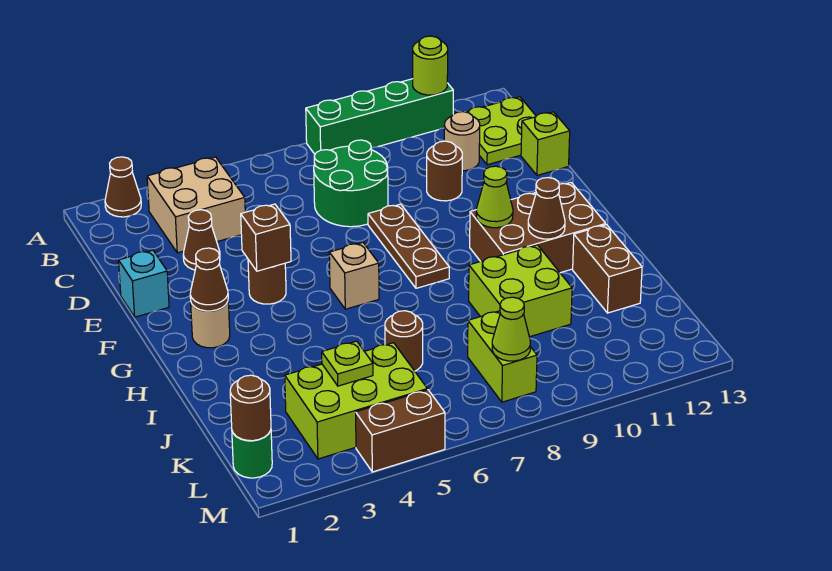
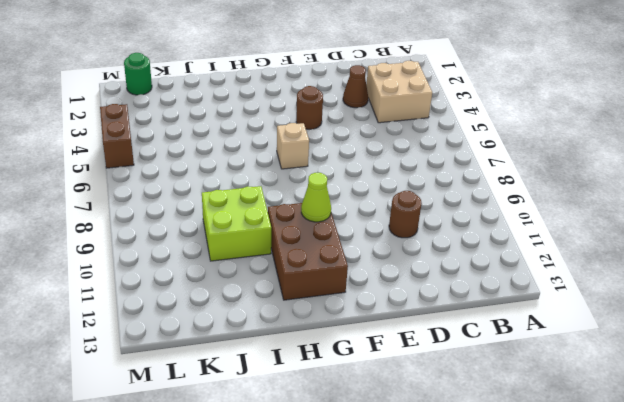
none -> brown 1x1 cone [105,157,141,217]
none -> green 1x4 brick [306,79,453,154]
none -> lime 2x2 plate [467,97,536,165]
none -> green 2x2 round brick [314,140,388,227]

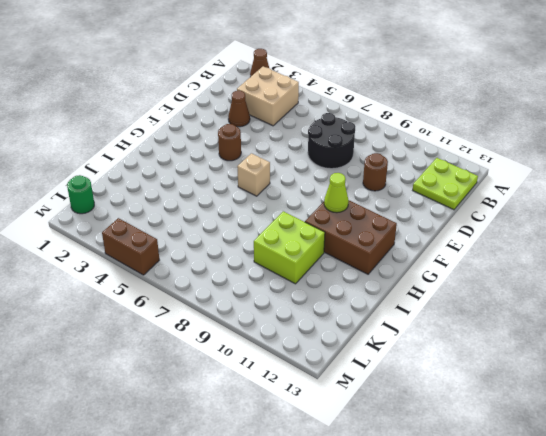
black 2x2 round brick [308,113,355,169] -> green 2x2 round brick [314,140,388,227]
none -> green 1x4 brick [306,79,453,154]
none -> tan 1x1 round brick [444,112,480,171]
none -> lime 1x1 brick [521,112,570,175]
none -> cyan 1x1 brick [119,250,169,317]

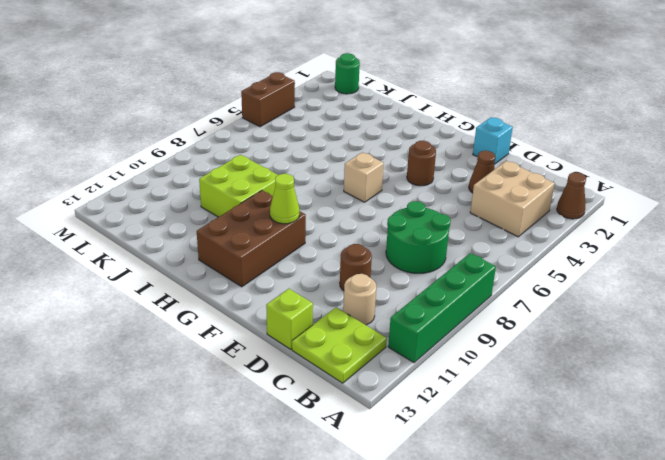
none -> brown 1x3 plate [368,204,449,288]
none -> tan 1x1 round brick [191,302,230,348]
none -> brown 1x2 brick [573,225,642,313]
none -> brown 1x1 round brick [385,311,423,371]

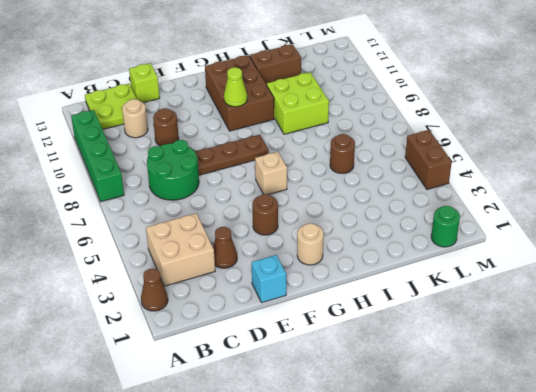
none -> lime 2x3 brick [285,343,427,459]
none -> lime 1x2 brick [468,311,537,402]
none -> lime 1x1 round brick [413,36,448,95]
none -> brown 1x1 brick [241,204,291,271]

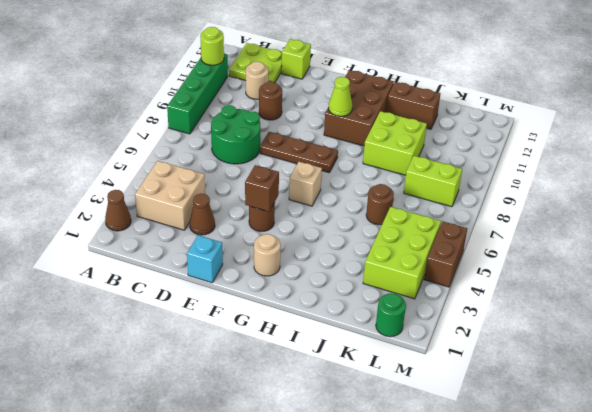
none -> brown 1x1 cone [190,248,228,311]
none -> brown 1x1 cone [528,177,565,239]
none -> lime 1x1 plate [322,341,373,386]
none -> brown 1x1 round brick [230,375,271,441]

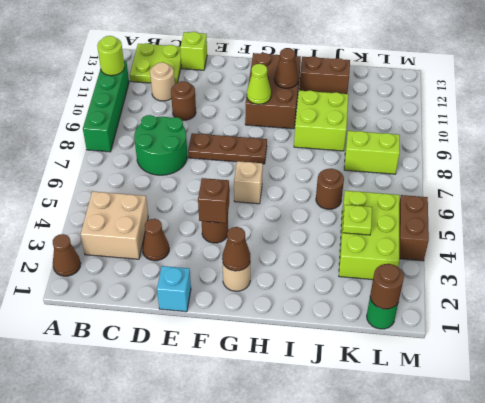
none -> lime 1x1 cone [492,297,530,361]

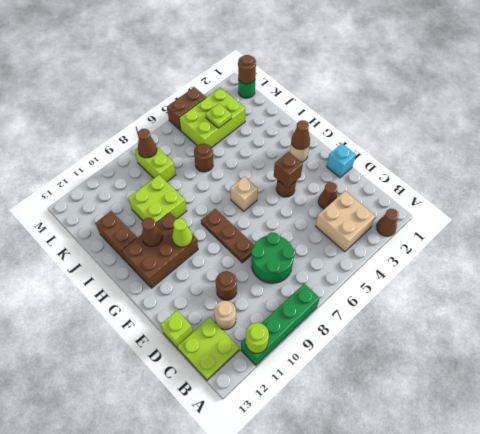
brown 1x1 cone [138,129,157,158] -> lime 1x1 cone [492,297,530,361]

